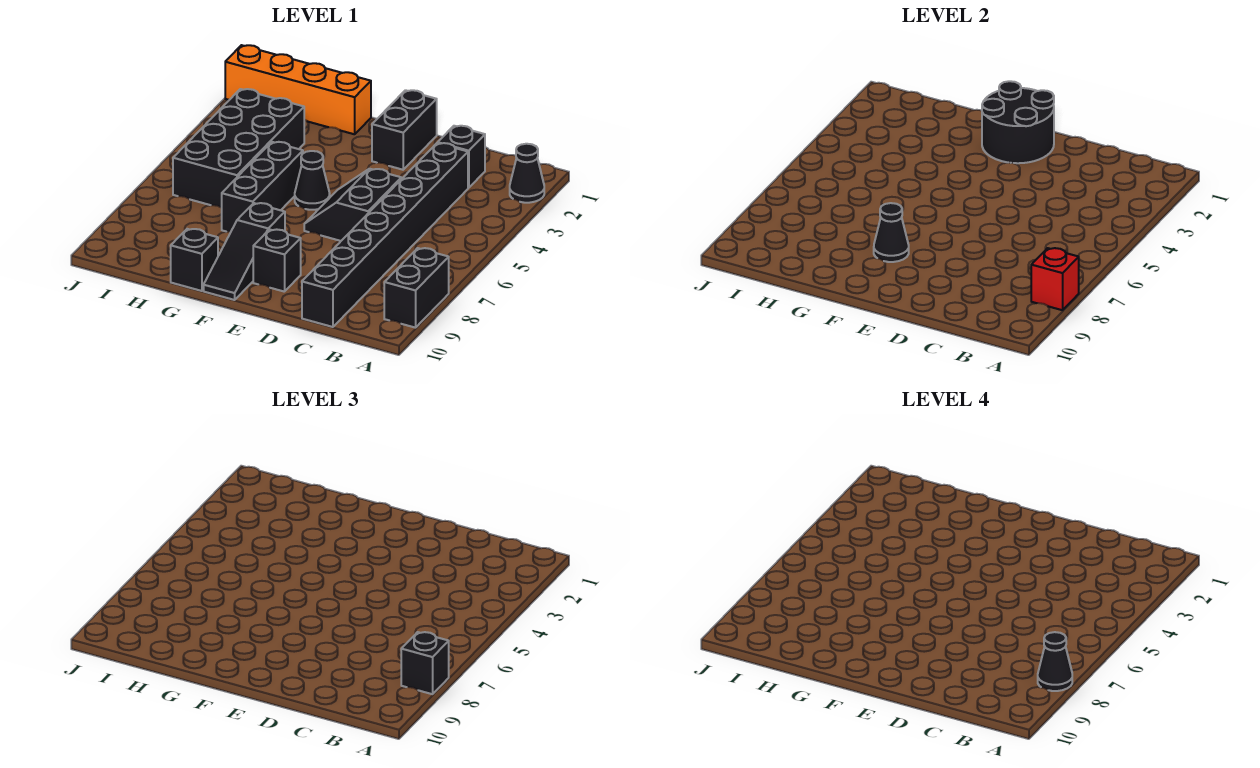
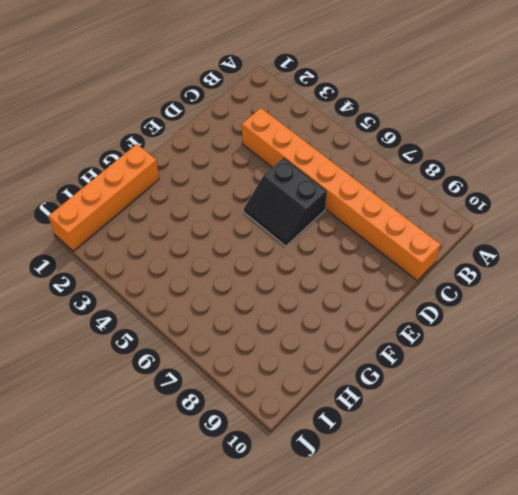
orange 1x8 brick [242,108,441,281] -> black 1x8 brick [302,143,468,327]
none -> black 1x1 cone [510,144,544,203]
none -> black 1x2 brick [384,248,449,328]
none -> black 1x1 brick [438,126,485,188]

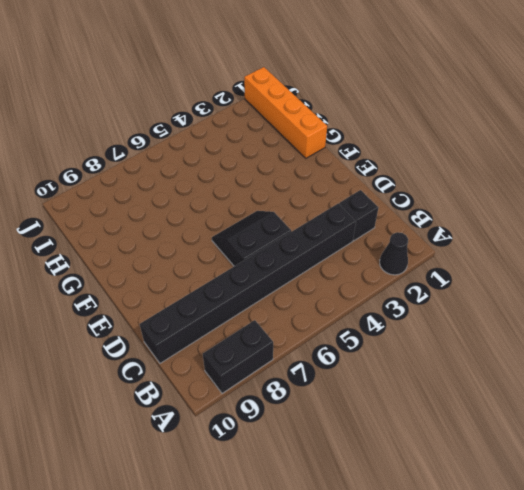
none -> black 1x2 brick [372,90,437,170]
none -> black 1x1 brick [253,229,301,292]
none -> black 1x1 cone [295,151,330,210]

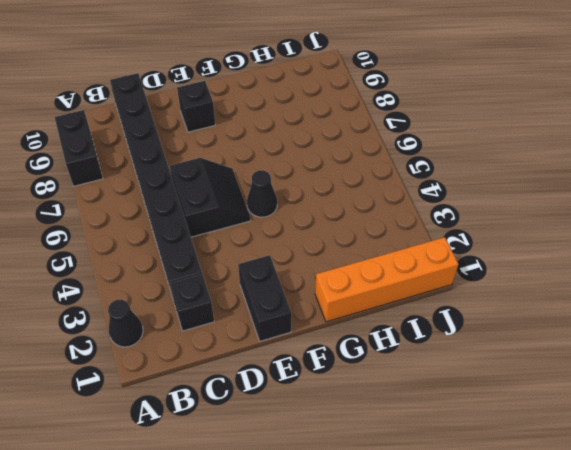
none -> black 1x3 slope [204,203,285,300]
none -> black 1x3 brick [222,142,303,232]
none -> black 1x1 brick [171,229,218,291]

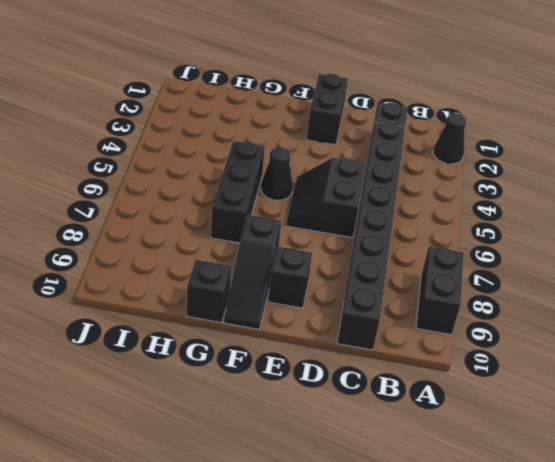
none -> orange 1x4 brick [225,45,371,134]
none -> black 2x4 brick [173,89,304,208]
none -> red 1x1 brick [1031,248,1079,310]

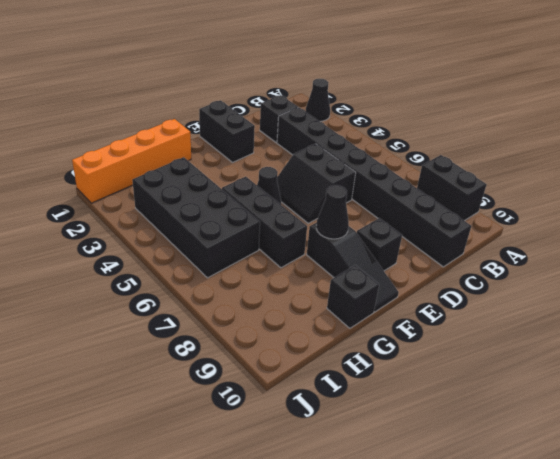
none -> red 1x1 brick [1031,248,1079,310]
none -> black 2x2 round brick [982,81,1054,163]
none -> black 1x1 brick [401,632,449,694]

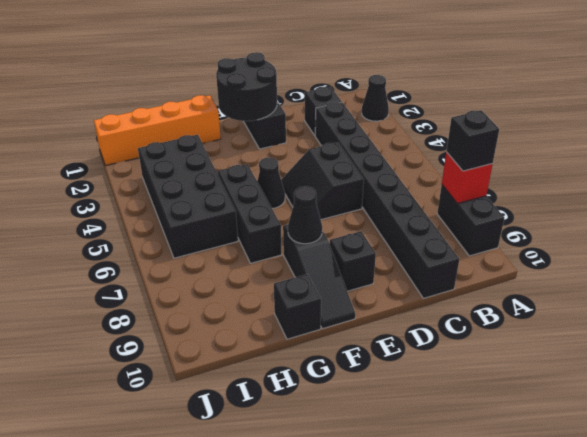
none -> black 1x1 cone [1038,632,1072,691]

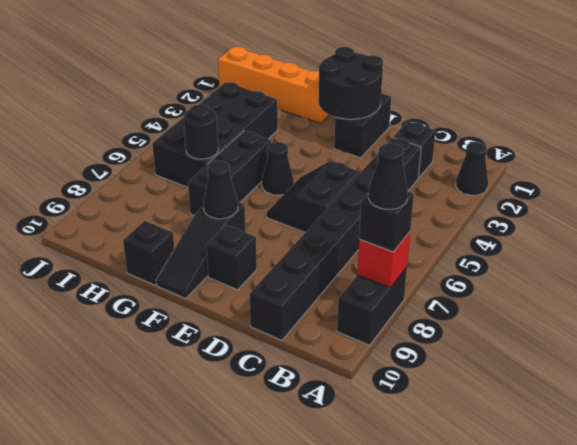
black 1x1 round brick [184,104,218,159] -> none

